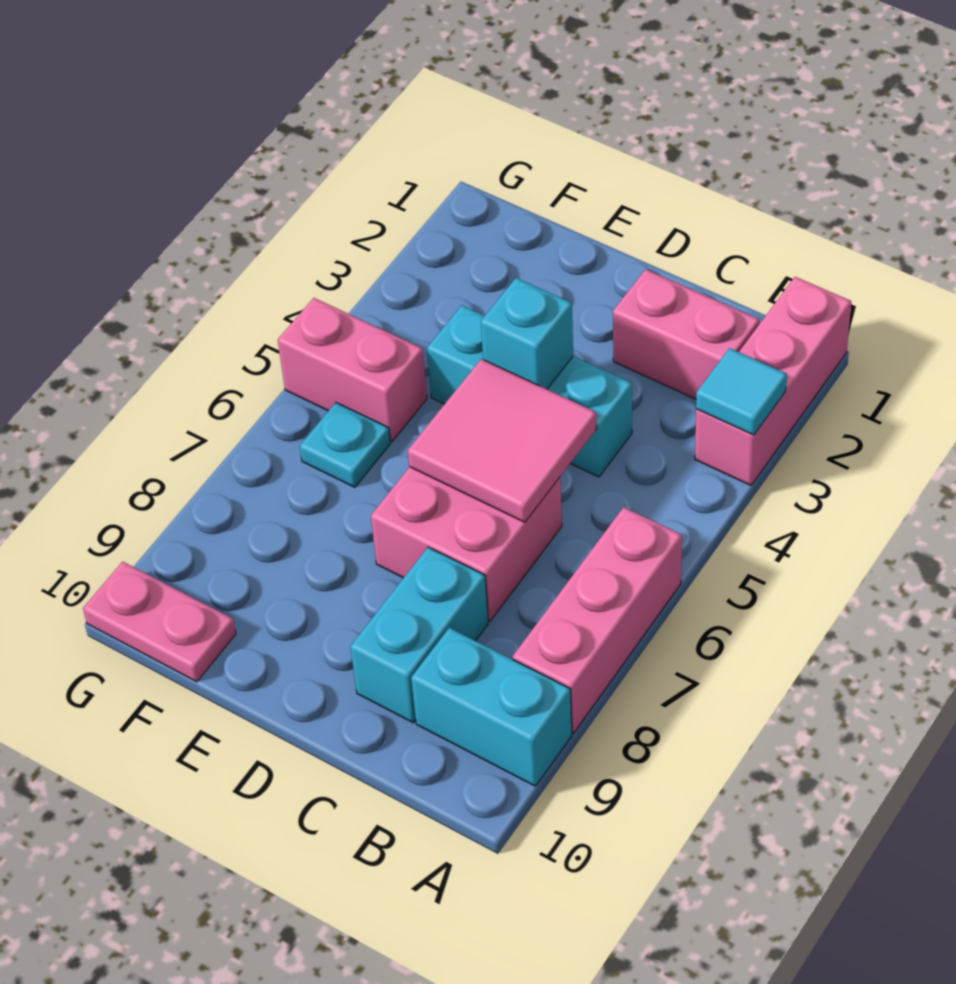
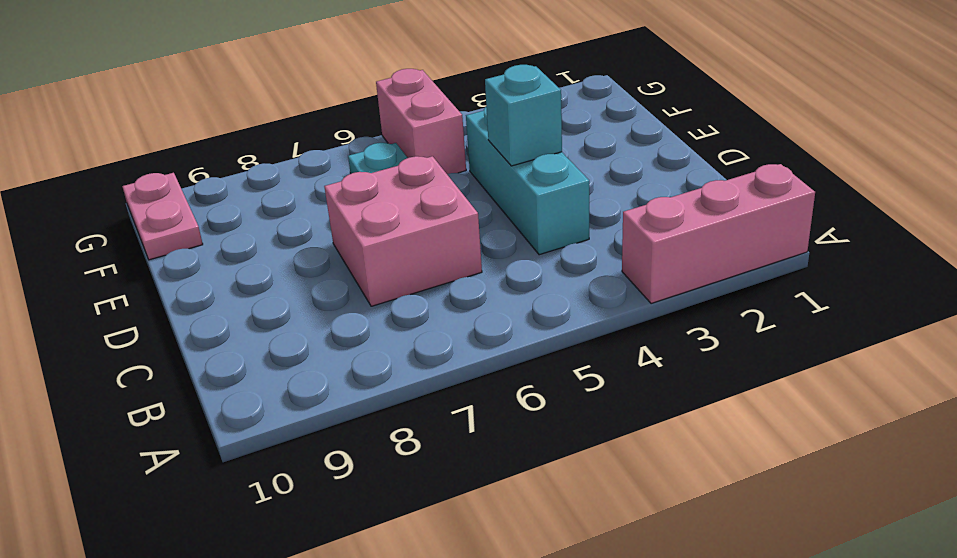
none -> pink 1x3 brick [513,507,682,733]
none -> cyan 1x2 brick [411,628,572,786]
none -> pink 1x2 brick [613,269,759,399]

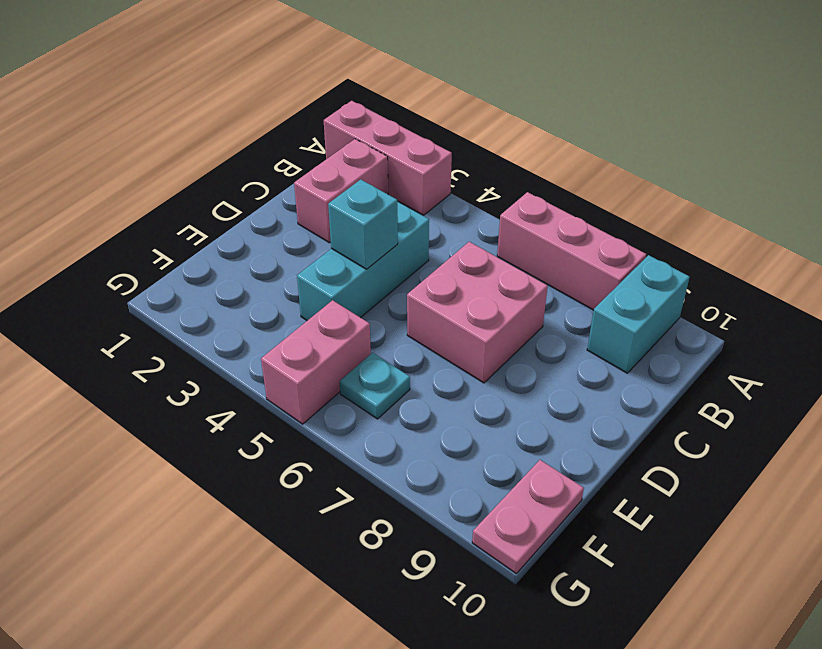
none -> cyan 1x2 brick [350,547,488,723]
none -> cyan 1x1 tile [696,348,787,435]
none -> pink 2x2 tile [408,359,597,522]

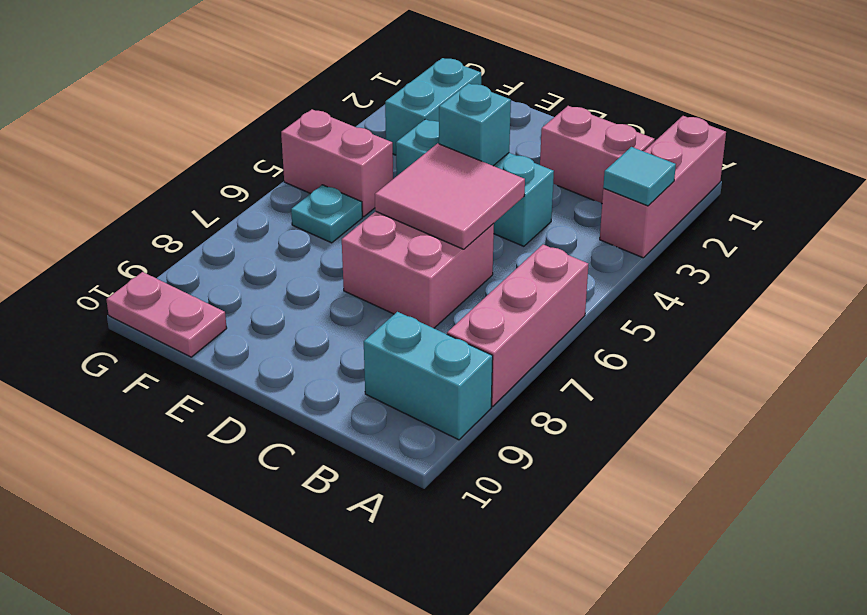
cyan 1x2 brick [385,58,481,155] -> cyan 1x2 brick moved to [350,547,488,723]

